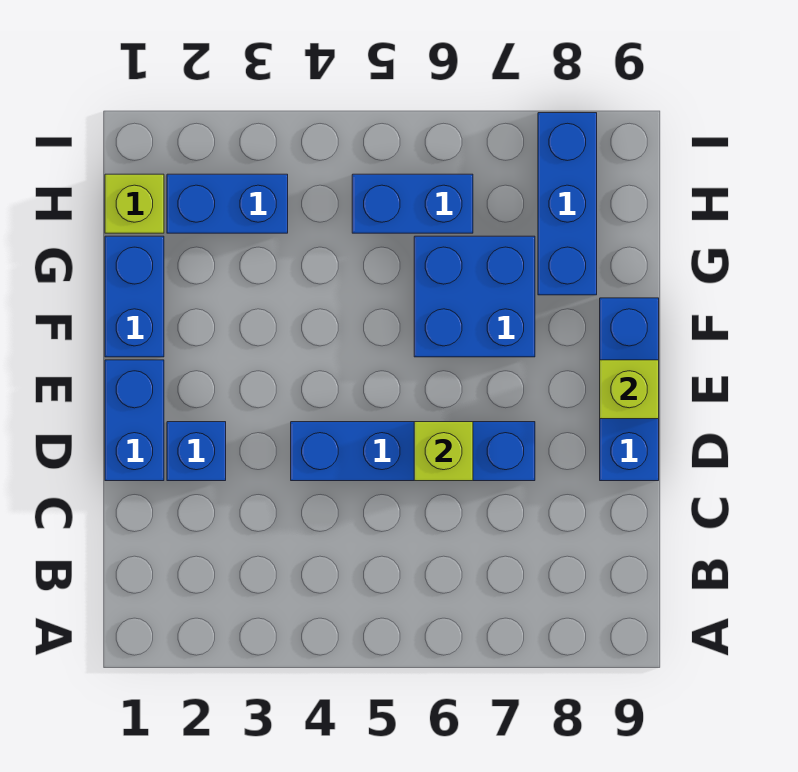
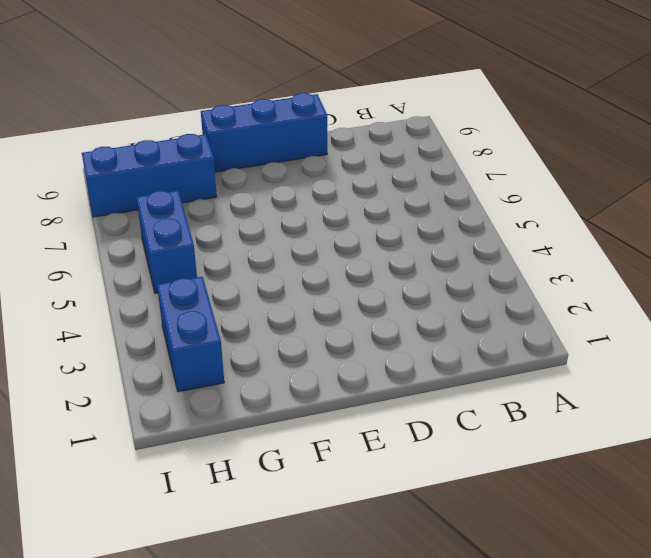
none -> blue 1x2 brick [105,360,164,481]
none -> blue 1x1 brick [167,422,226,481]
none -> blue 1x4 brick [291,422,535,481]

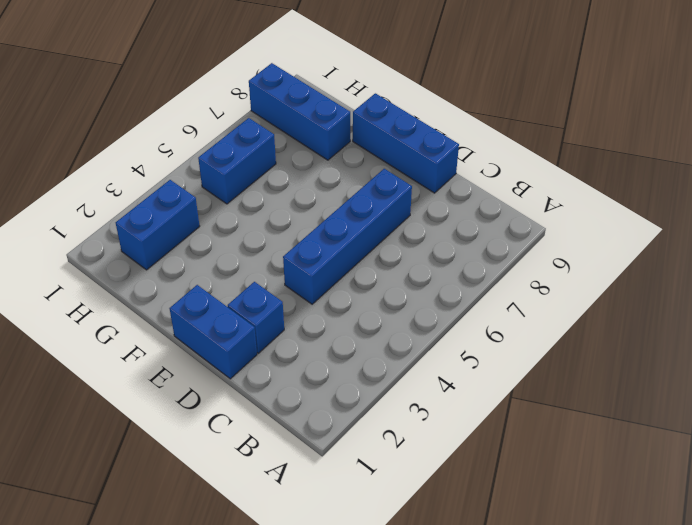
none -> blue 1x2 brick [105,236,164,357]
none -> blue 2x2 brick [414,236,535,357]
none -> lime 1x1 brick [105,174,164,233]

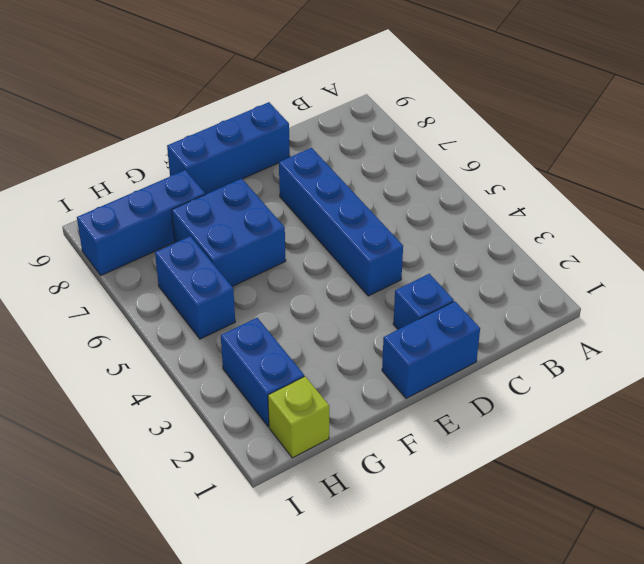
none -> blue 1x2 brick [105,236,164,357]
none -> lime 1x1 brick [414,422,473,481]
none -> lime 1x1 brick [600,360,659,419]

